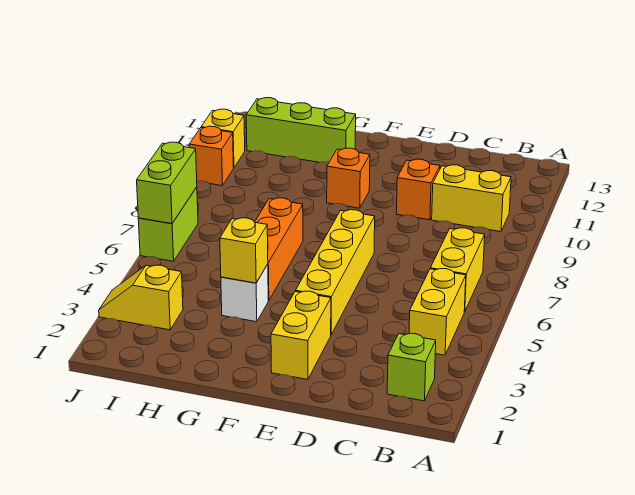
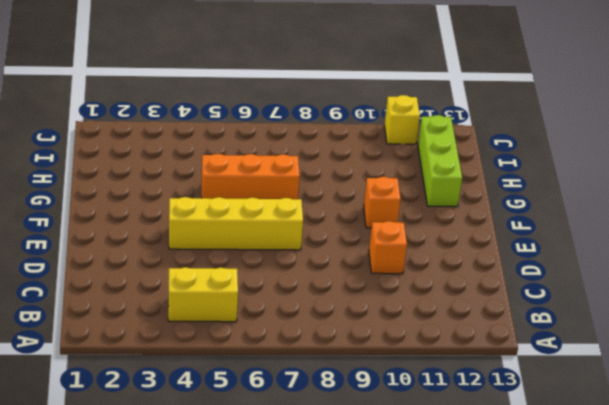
none -> lime 1x1 brick [387,334,436,401]
none -> yellow 1x2 brick [430,228,485,312]
none -> yellow 1x2 brick [432,165,511,232]

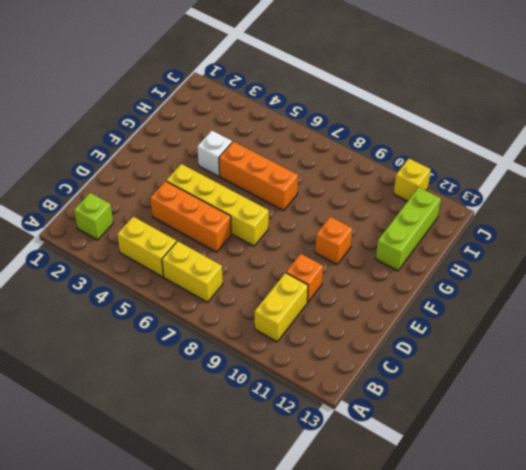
orange 1x3 brick [150,181,231,252] -> none
none -> yellow 1x2 brick [271,291,331,380]
none -> yellow 1x2 slope [99,265,183,330]
none -> lime 1x2 brick [138,187,198,261]

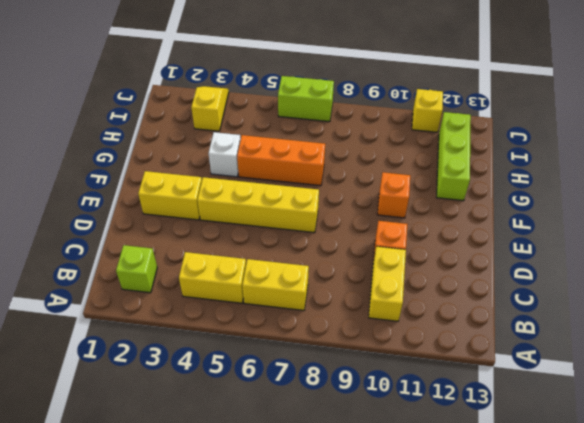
none -> orange 1x1 brick [189,126,234,186]
none -> yellow 1x1 brick [220,218,268,283]
none -> lime 1x2 brick [137,142,197,224]

